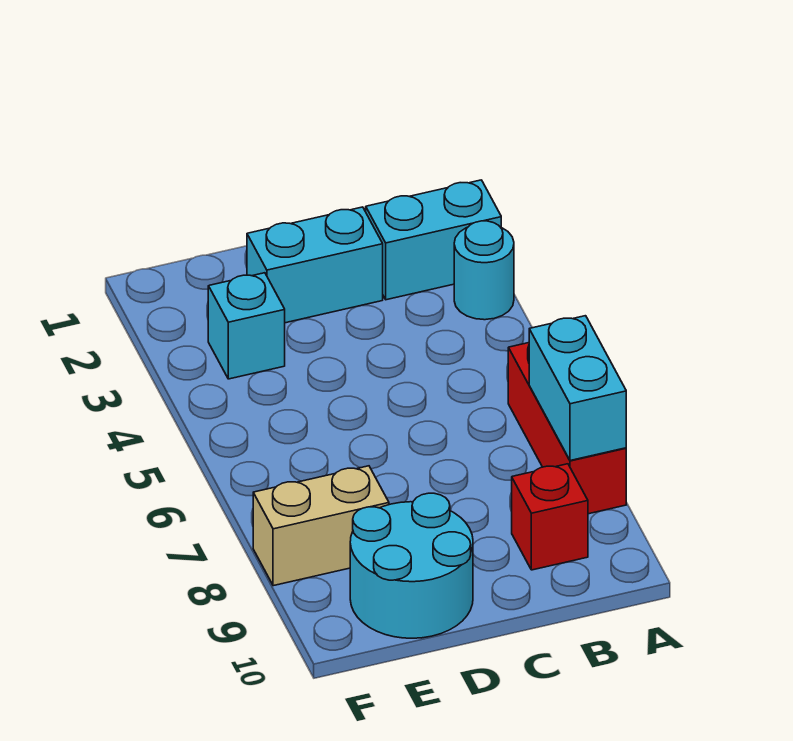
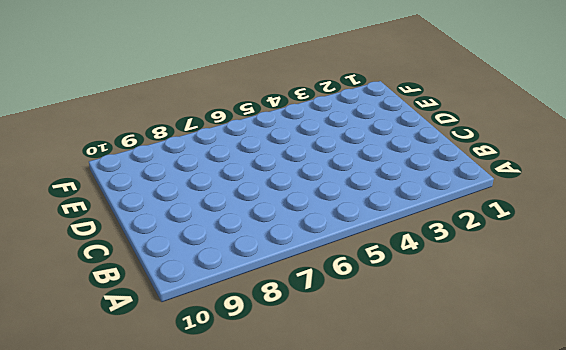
none -> cyan 1x2 brick [366,180,501,300]
none -> cyan 1x1 round brick [454,221,514,320]

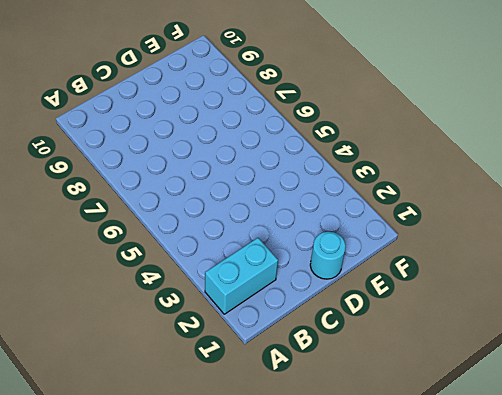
cyan 1x1 round brick [310,232,346,279] -> cyan 1x1 round brick moved to [454,221,514,320]
none -> red 1x3 brick [508,343,626,514]
none -> red 1x1 brick [512,464,588,570]

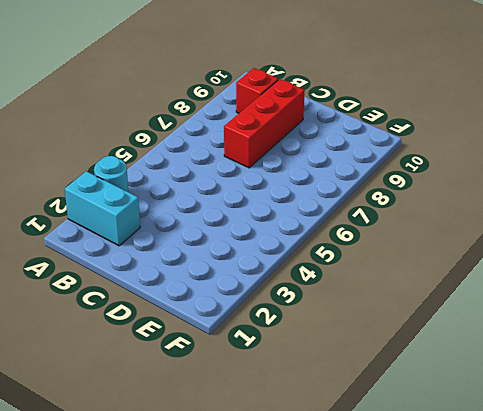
red 1x3 brick [224,79,305,168] -> red 1x3 brick moved to [508,343,626,514]
none -> cyan 1x2 brick [247,207,383,323]
none -> cyan 2x2 round brick [350,493,473,638]

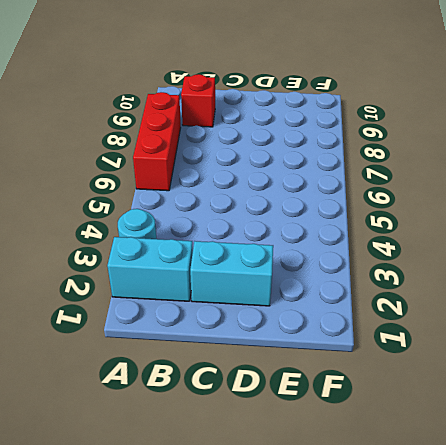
none -> cyan 2x2 round brick [350,493,473,638]
none -> cyan 1x1 brick [208,273,285,379]

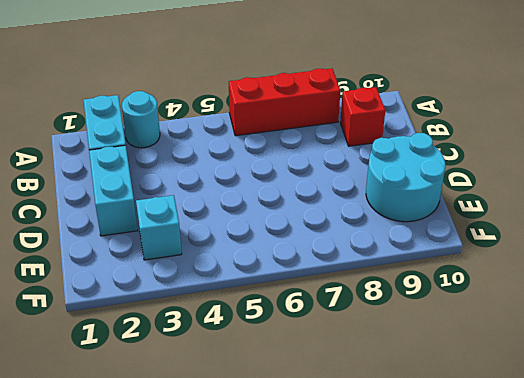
none -> tan 1x2 brick [253,466,389,586]
none -> cyan 1x2 brick [529,316,626,461]

